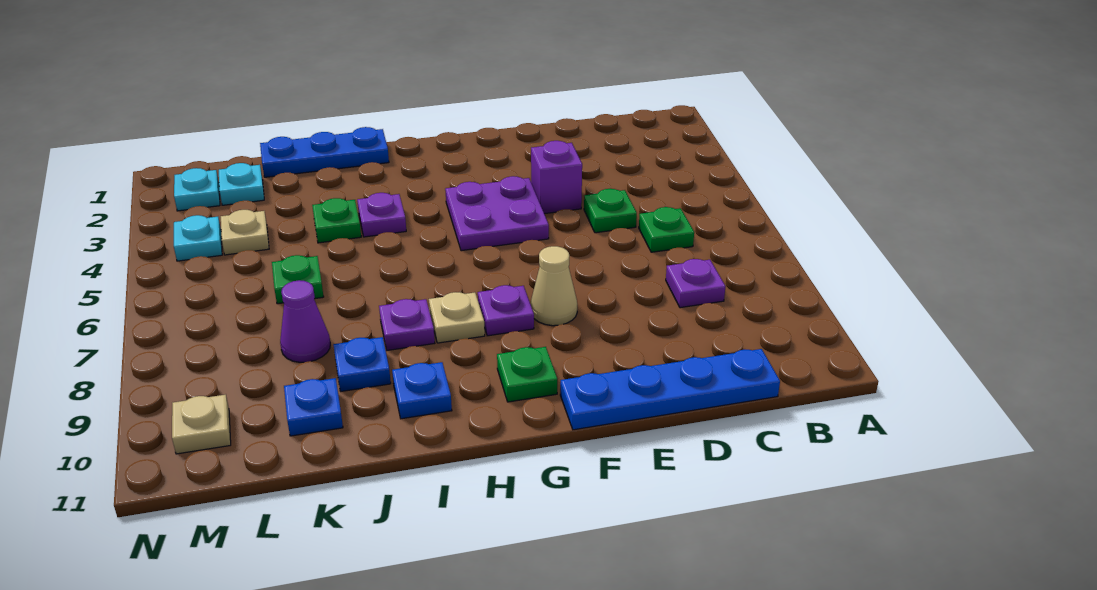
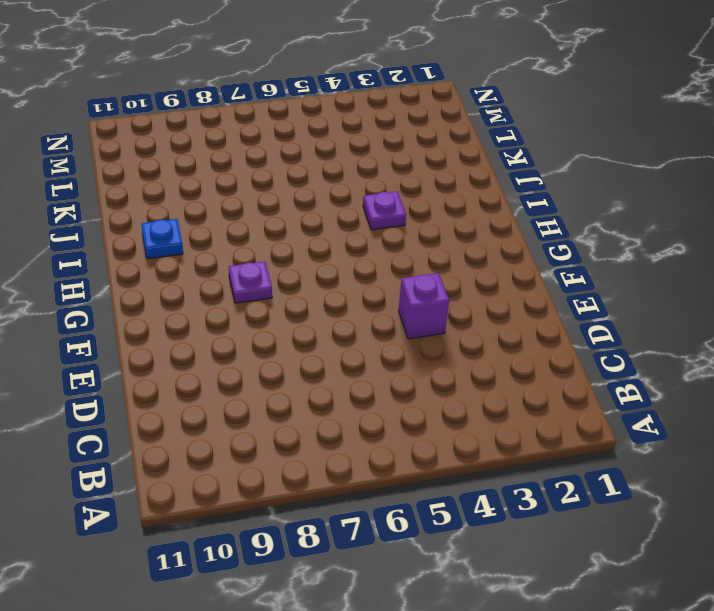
none -> green 1x1 plate [639,207,694,252]
none -> purple 1x1 plate [666,259,725,308]
none -> blue 1x4 plate [560,349,780,430]

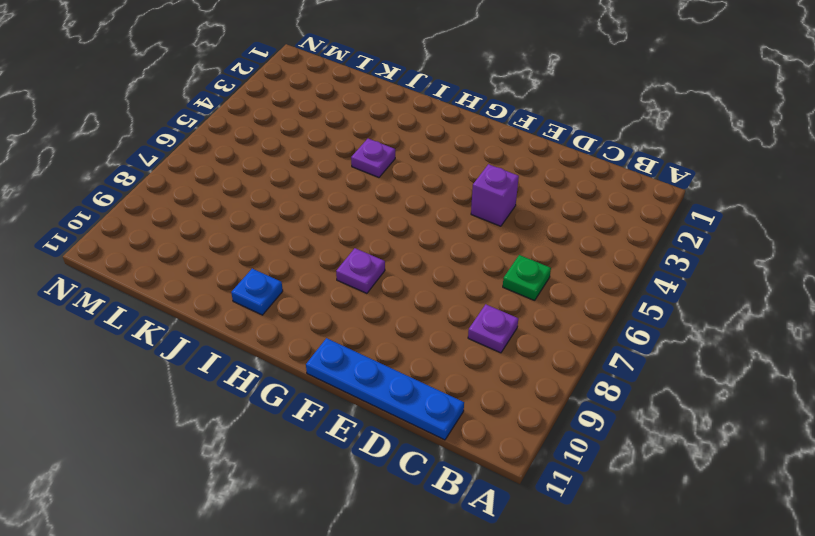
none -> green 1x1 plate [584,189,637,233]
none -> purple 2x2 plate [445,176,549,251]
none -> tan 1x1 cone [531,246,577,326]

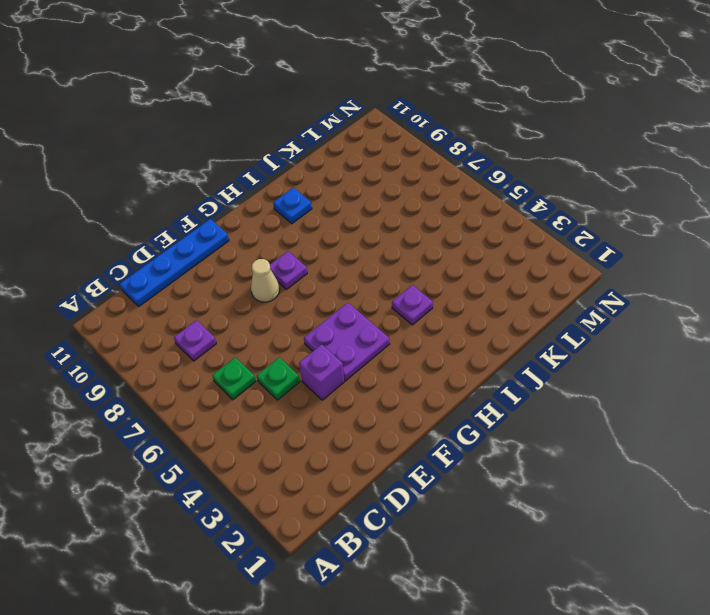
none -> green 1x1 plate [497,347,557,402]
none -> tan 1x1 plate [429,292,485,343]
none -> blue 1x3 plate [260,127,389,177]

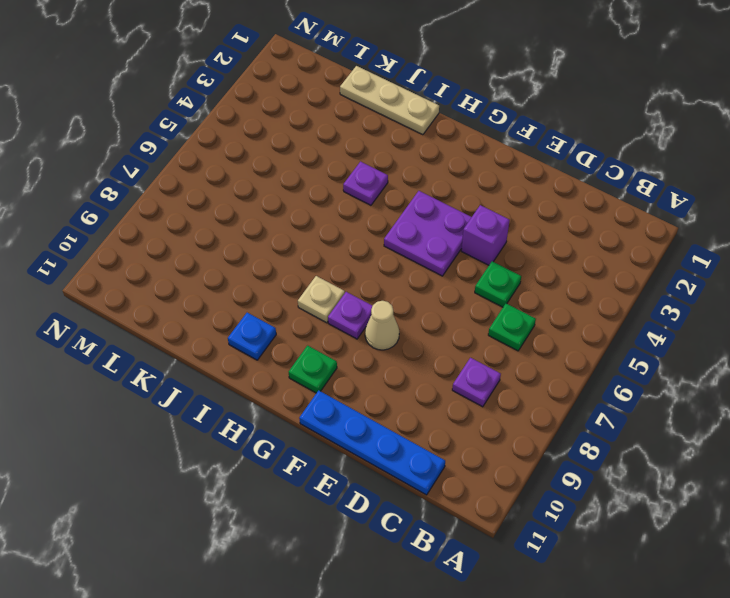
tan 1x3 plate [340,66,439,135] -> blue 1x3 plate [260,127,389,177]
none -> purple 1x1 plate [379,299,435,350]
none -> green 1x1 plate [312,198,361,243]
none -> blue 1x1 plate [333,337,391,391]

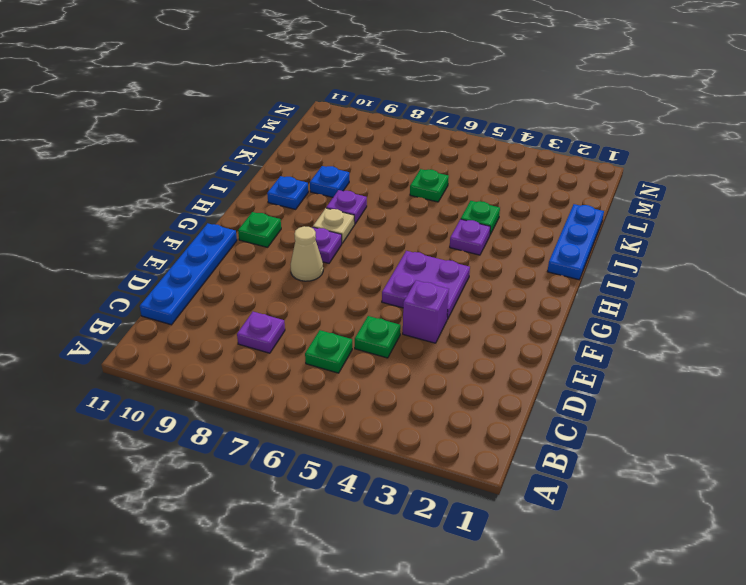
none -> purple 1x1 cone [280,280,330,362]
none -> blue 1x1 plate [284,378,343,436]
none -> cyan 1x1 plate [219,163,264,205]

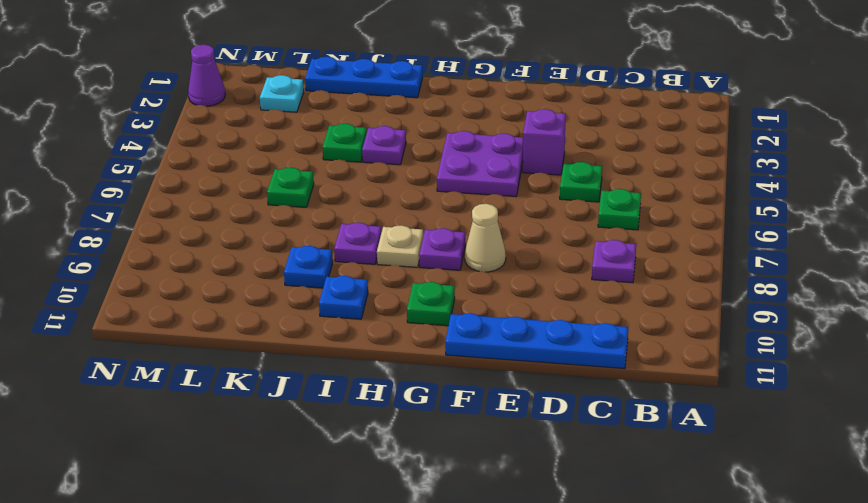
purple 1x1 cone [188,45,225,106] -> purple 1x1 cone moved to [280,280,330,362]
none -> blue 1x1 plate [284,378,343,436]
none -> tan 1x1 plate [221,210,269,255]
none -> cyan 1x1 plate [174,168,220,211]

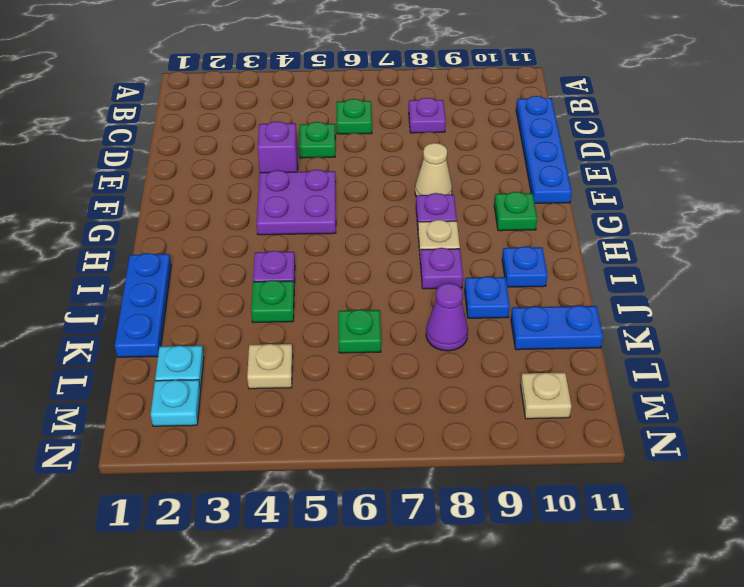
blue 1x2 plate [511,305,603,350] -> blue 1x1 plate [284,378,343,436]
none -> cyan 1x1 plate [174,215,222,261]

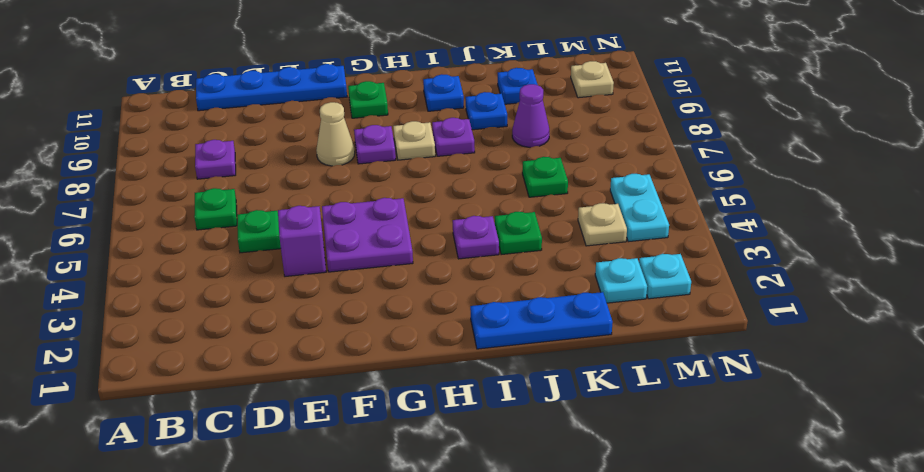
cyan 1x2 plate [610,174,669,242] -> cyan 1x1 plate [174,215,222,261]

